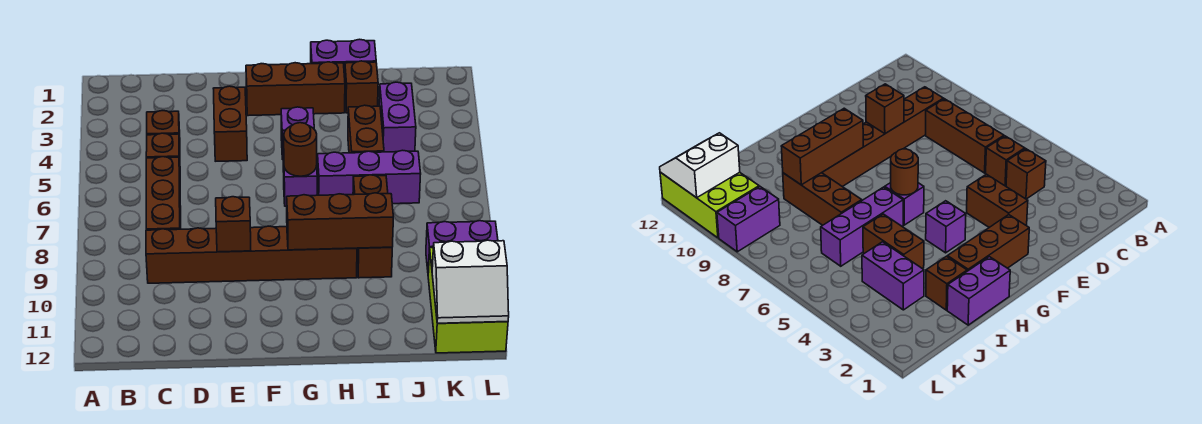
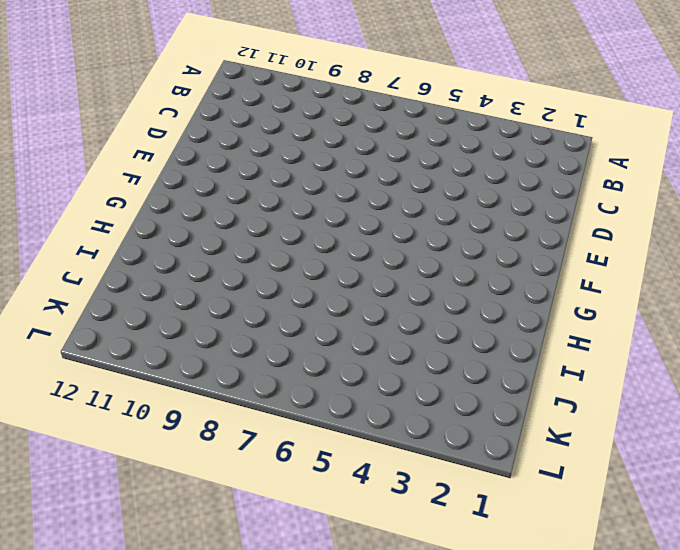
none -> brown 1x1 brick [147,111,180,148]
none -> brown 1x1 brick [146,133,180,167]
none -> brown 1x3 brick [146,157,181,230]

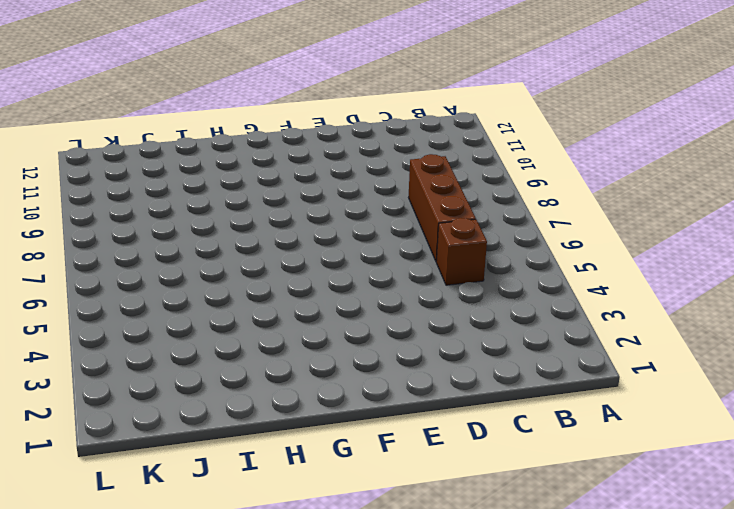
none -> brown 1x1 brick [147,111,180,148]
none -> brown 1x6 brick [146,226,357,283]
none -> brown 1x2 brick [213,86,247,161]

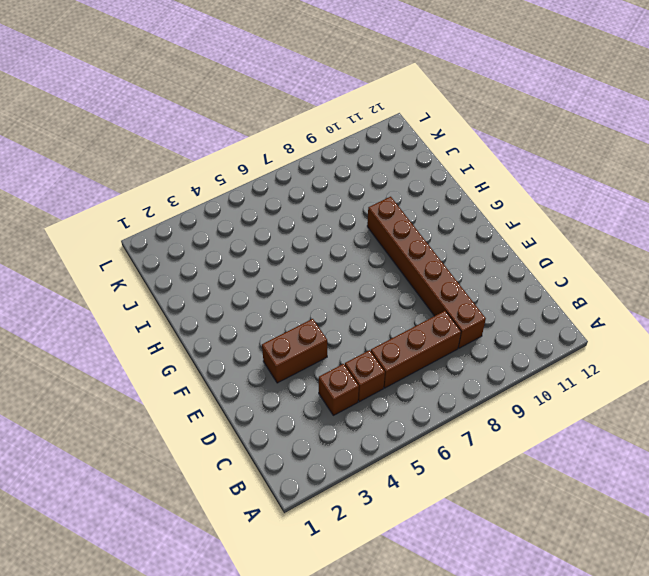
none -> brown 1x3 brick [246,62,345,116]
none -> purple 1x1 brick [281,107,314,159]
none -> purple 1x1 brick [283,155,317,206]

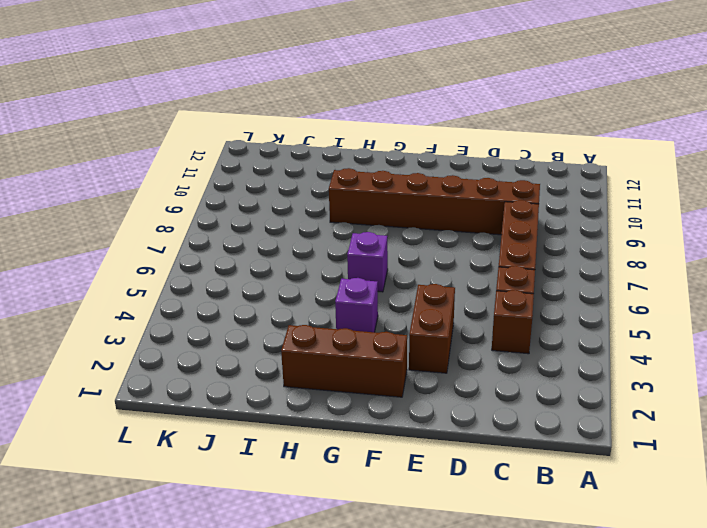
none -> purple 1x2 brick [311,39,376,77]
none -> purple 1x3 brick [317,150,421,204]
none -> brown 1x1 brick [345,61,378,113]

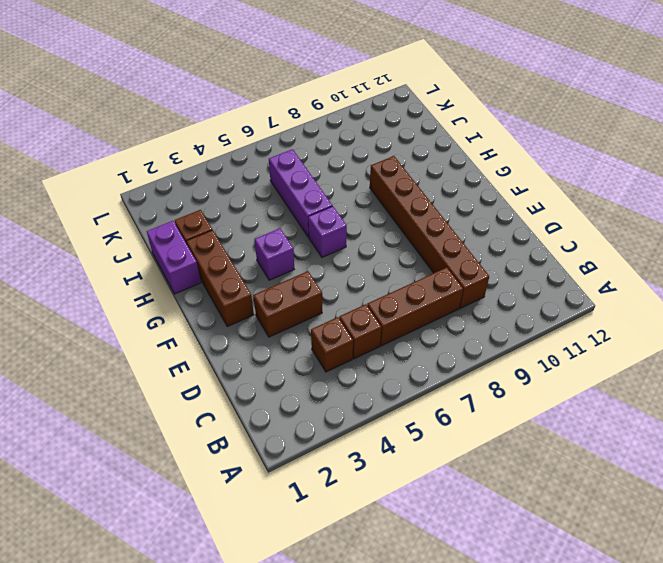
none -> brown 1x2 brick [348,105,384,153]
none -> brown 1x3 brick [353,175,392,278]
none -> purple 1x2 brick [379,82,416,152]

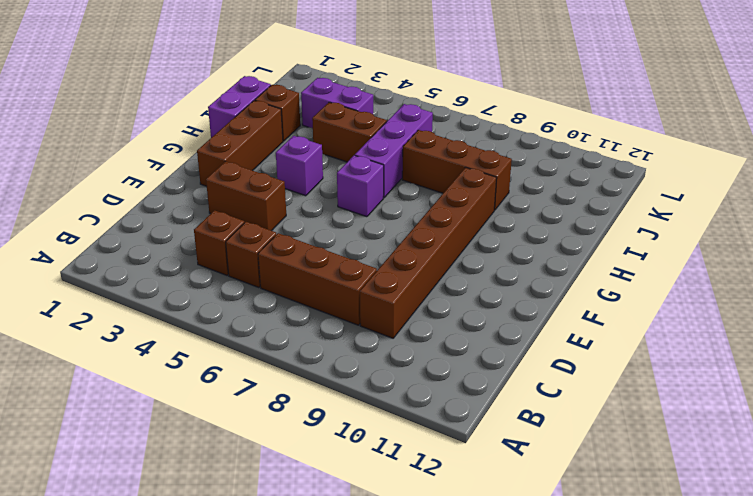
none -> purple 1x2 brick [426,221,498,272]
none -> lime 2x3 brick [428,248,508,353]
none -> brown 1x1 brick [216,197,251,252]

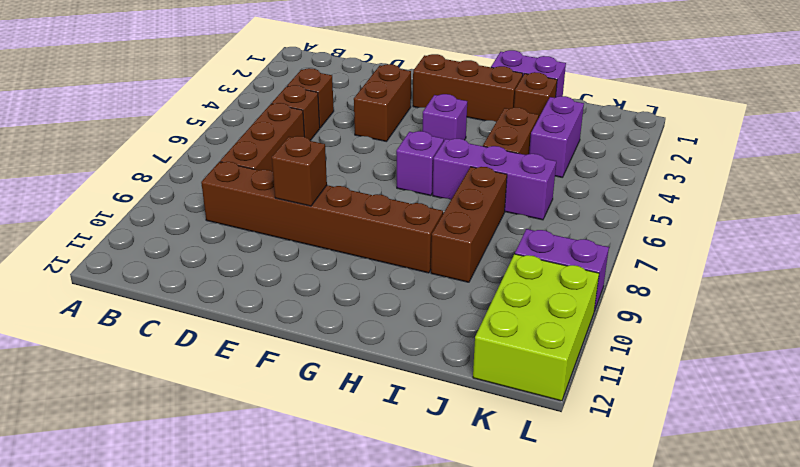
none -> brown 1x1 round brick [284,123,317,176]
none -> brown 1x3 brick [287,193,393,250]
none -> white 2x2 slope [432,240,509,323]

